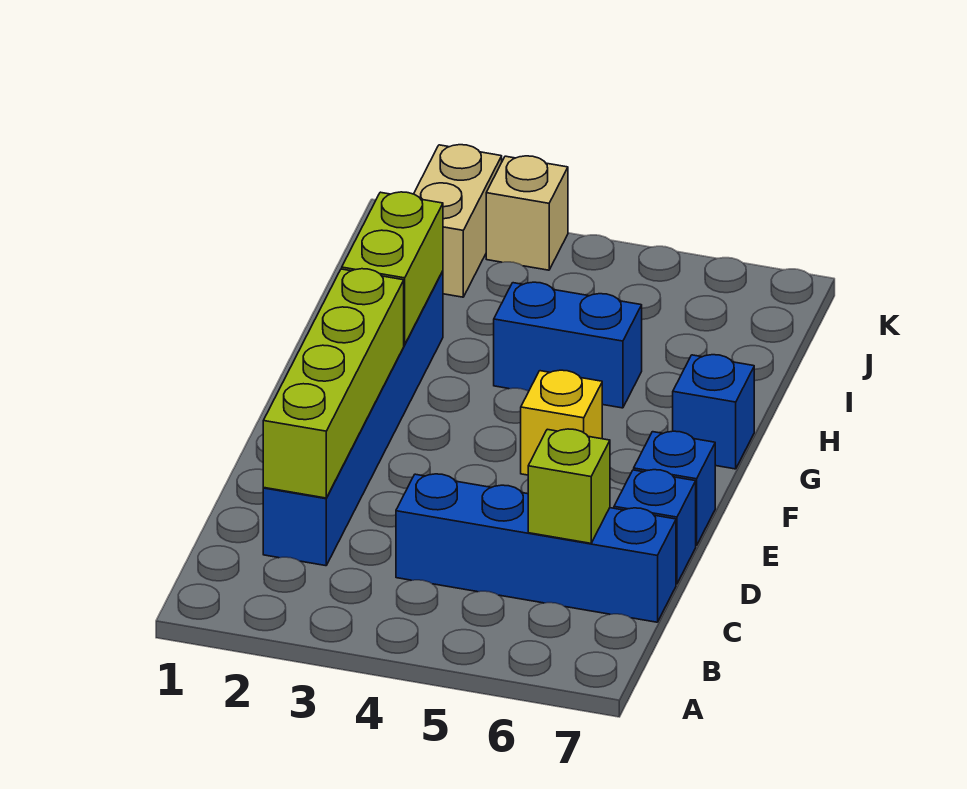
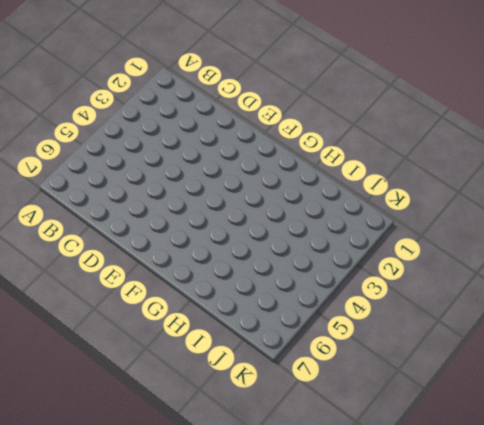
none -> blue 1x6 brick [263,271,443,566]
none -> blue 1x4 brick [396,474,676,622]
none -> blue 1x1 brick [614,470,696,584]

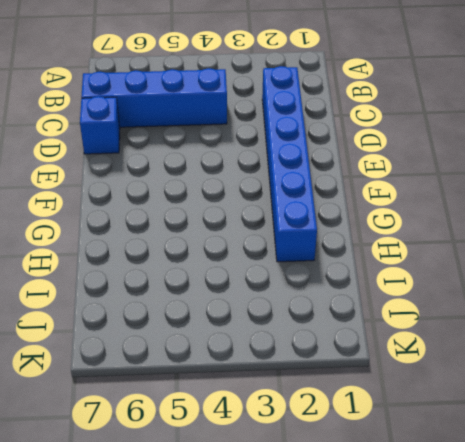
none -> blue 1x1 brick [634,431,715,546]
none -> yellow 1x1 brick [521,370,602,475]
none -> blue 1x1 brick [673,355,754,469]

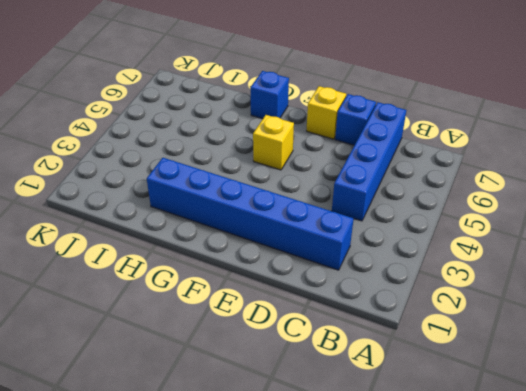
yellow 1x1 brick [306,86,346,139] -> blue 1x1 brick [634,431,715,546]
none -> blue 1x2 brick [494,282,642,408]
none -> tan 1x2 brick [414,145,502,297]
none -> tan 1x1 brick [486,156,568,270]

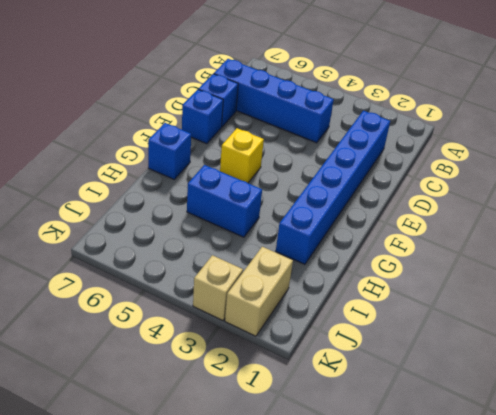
none -> lime 1x4 brick [263,269,404,498]
none -> lime 1x1 brick [528,429,610,543]
none -> lime 1x2 brick [342,192,443,345]

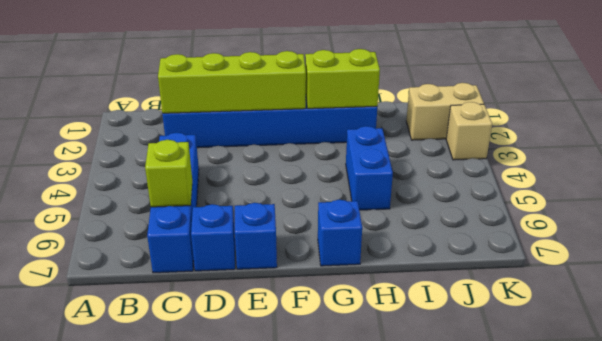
none -> yellow 1x1 brick [521,370,602,475]

